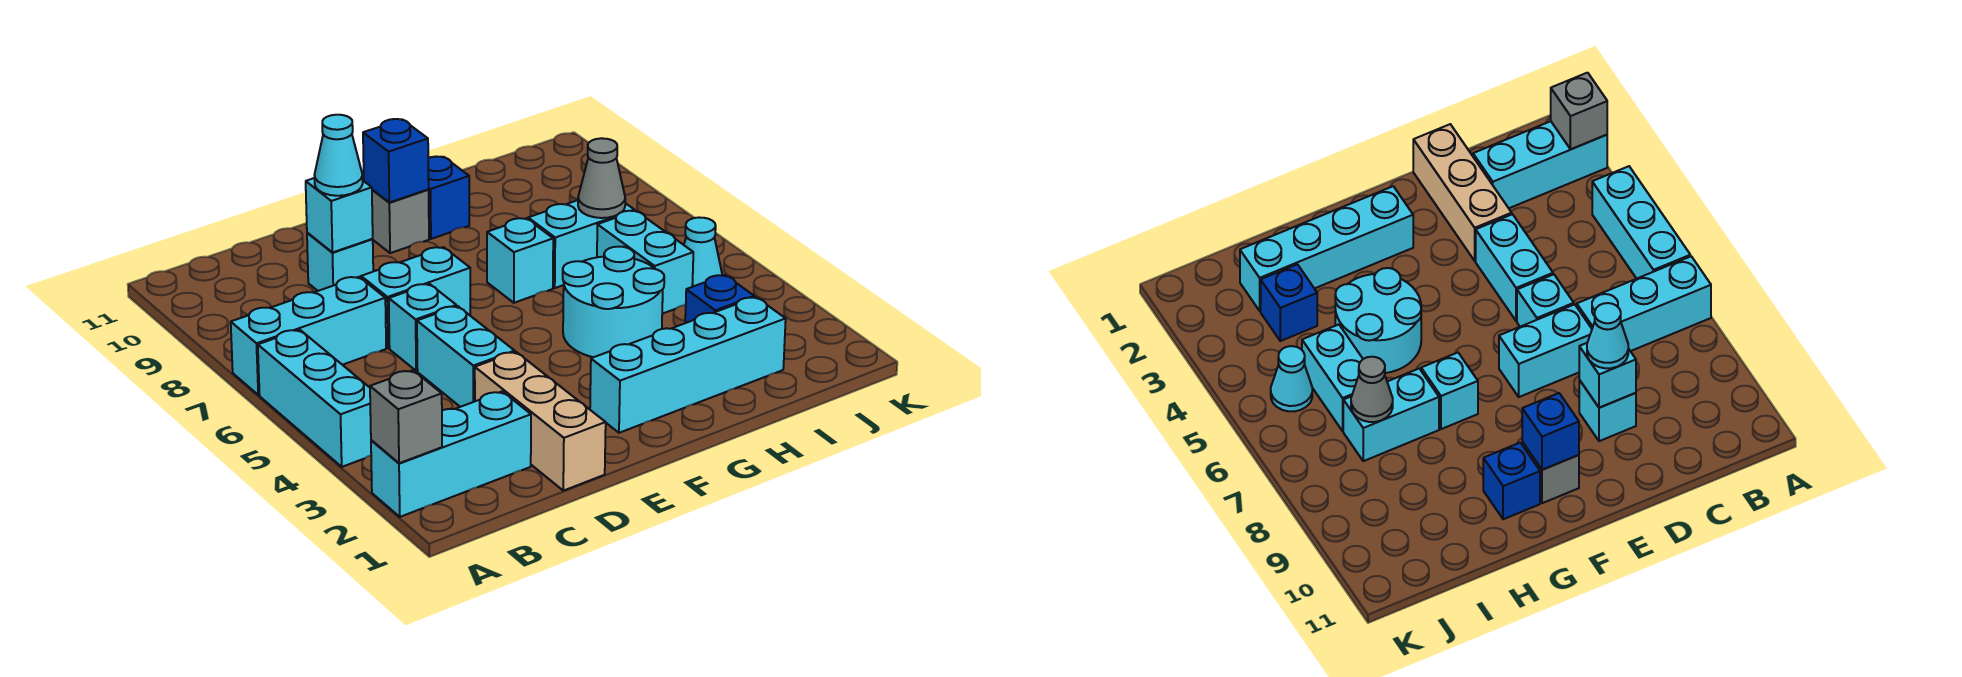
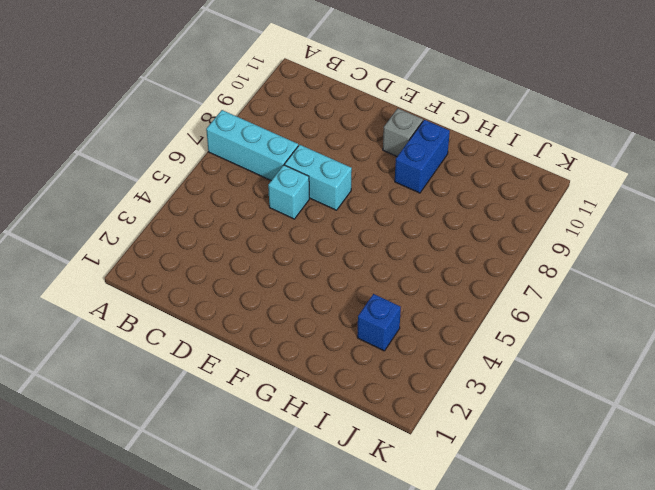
blue 1x2 brick [395,120,450,193] -> blue 1x1 brick [428,157,469,239]
none -> cyan 1x3 brick [371,391,531,517]
none -> cyan 1x3 brick [258,330,371,467]
none -> tan 1x3 brick [475,352,606,491]

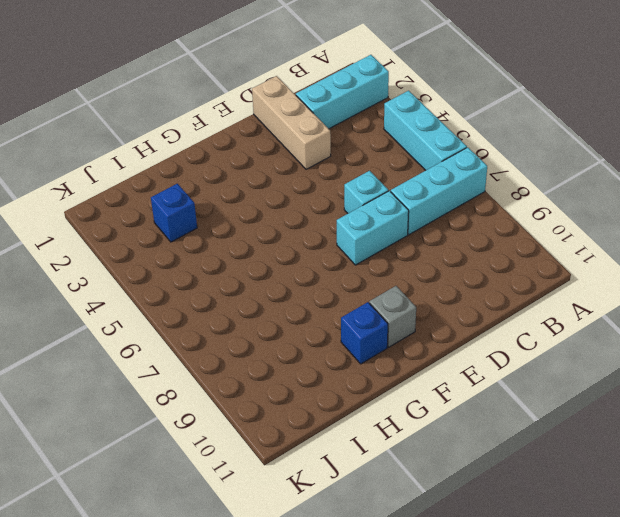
none -> cyan 1x2 brick [417,306,515,407]
none -> cyan 1x1 brick [307,233,373,291]
none -> cyan 1x4 brick [590,297,786,433]

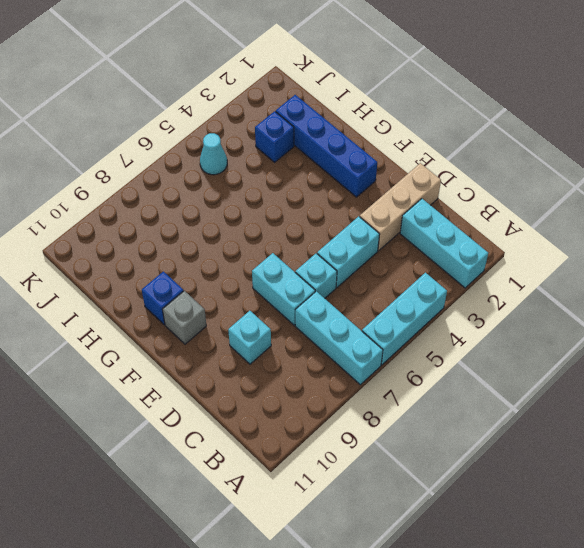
blue 1x4 brick [276,95,377,197] -> cyan 1x4 brick [590,297,786,433]
none -> cyan 2x2 round brick [563,247,664,357]
none -> cyan 1x1 brick [487,218,553,303]
none -> cyan 1x2 brick [528,200,634,288]

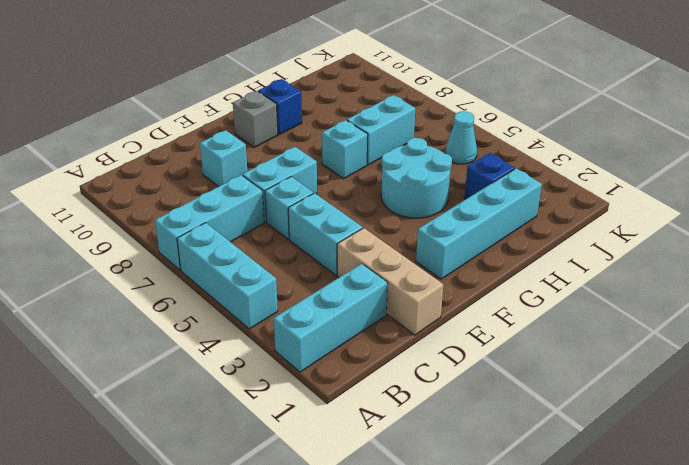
none -> cyan 1x2 brick [597,211,693,314]
none -> grey 1x1 brick [370,370,442,463]
none -> cyan 1x1 brick [306,178,373,252]

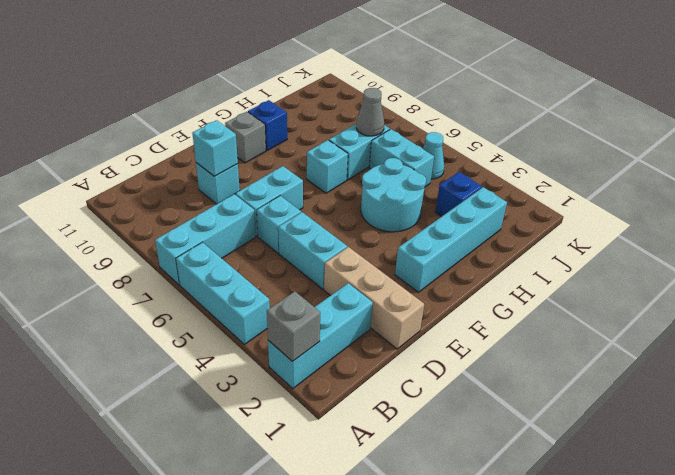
none -> blue 1x1 brick [363,119,429,202]
none -> cyan 1x1 cone [314,115,363,196]

